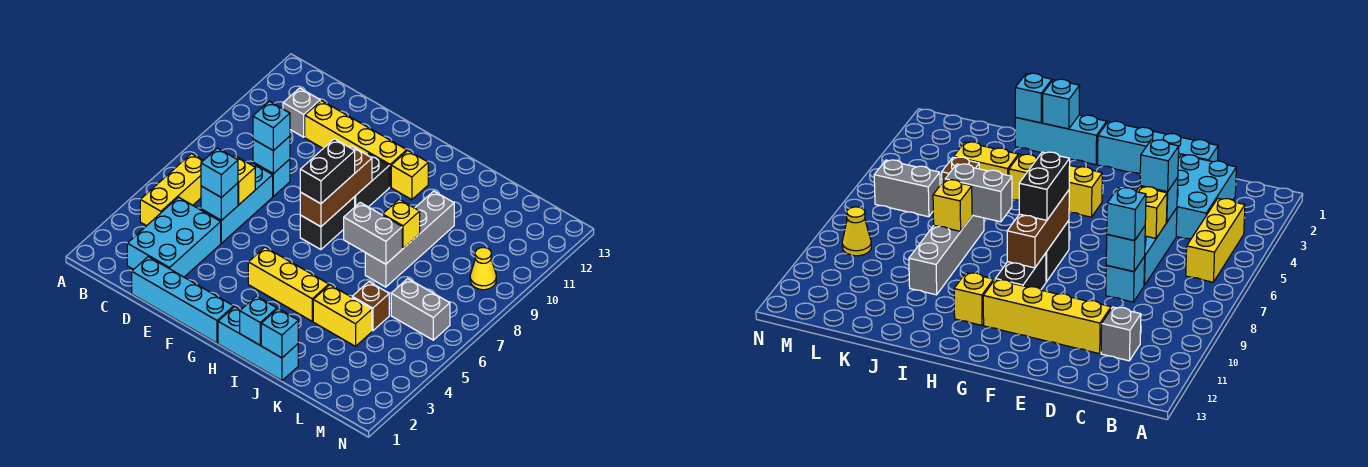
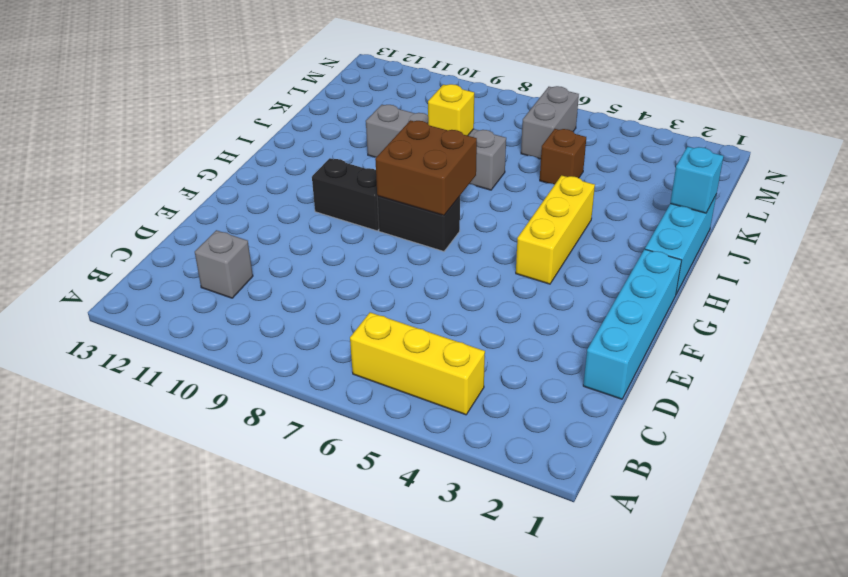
brown 2x2 brick [375,120,477,215] -> brown 1x3 brick [300,146,372,227]
none -> cyan 2x3 brick [127,197,221,277]
none -> cyan 1x3 brick [201,163,273,243]
none -> cyan 1x1 brick [253,159,290,196]

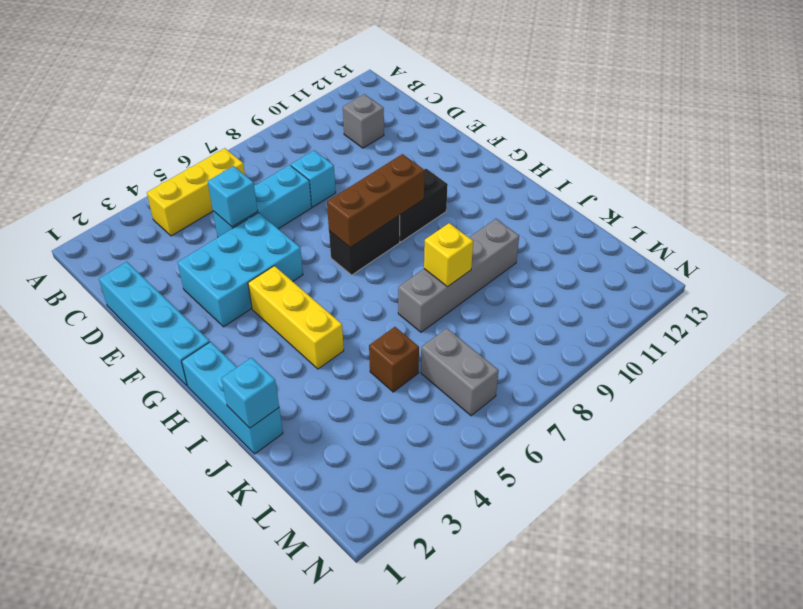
cyan 2x3 brick [178,213,303,327] -> cyan 2x3 brick moved to [127,197,221,277]
none -> yellow 1x4 brick [305,100,407,187]
none -> yellow 1x1 brick [391,151,428,200]
none -> yellow 1x2 brick [313,285,372,346]

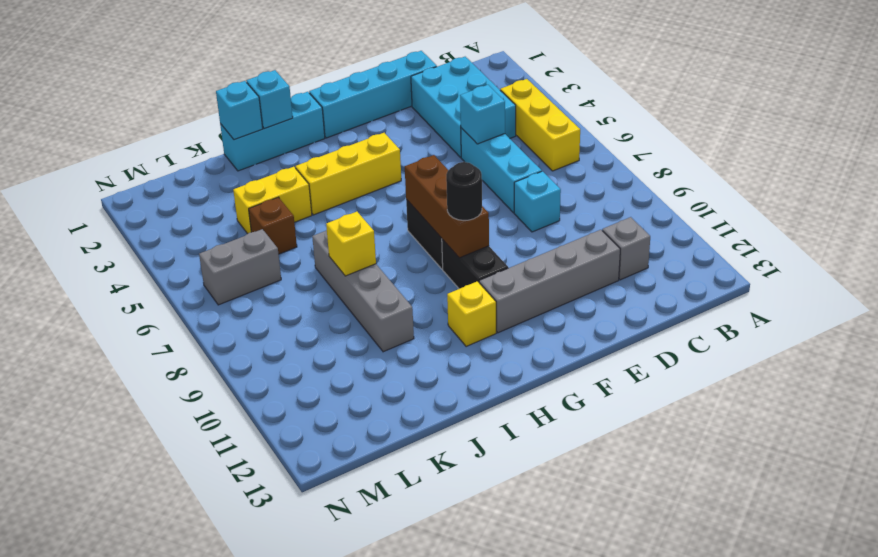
grey 1x4 brick [479,230,620,333] -> yellow 1x4 brick [305,100,407,187]
black 1x1 round brick [446,162,482,220] -> none
none -> yellow 1x1 cone [470,247,496,290]
none -> yellow 1x1 brick [233,156,255,205]
none -> cyan 1x1 brick [253,136,290,174]

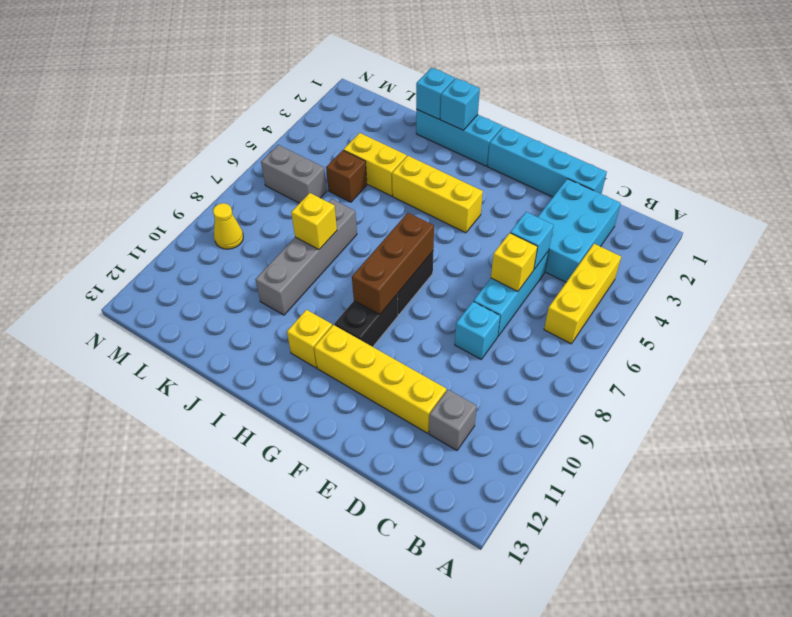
none -> cyan 1x1 brick [253,136,290,174]
none -> grey 1x2 brick [344,203,402,264]
none -> cyan 1x1 brick [201,148,238,198]

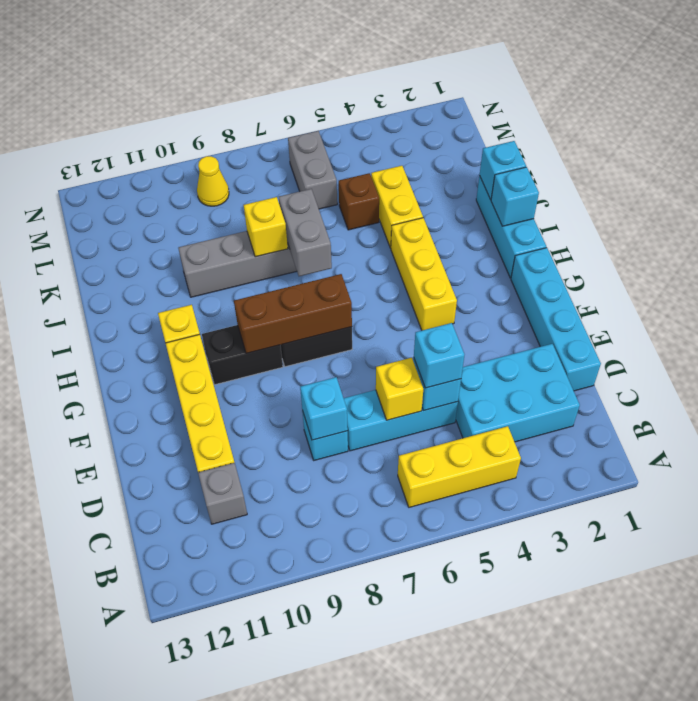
none -> cyan 1x1 brick [253,101,290,151]
none -> black 1x2 brick [300,139,355,204]

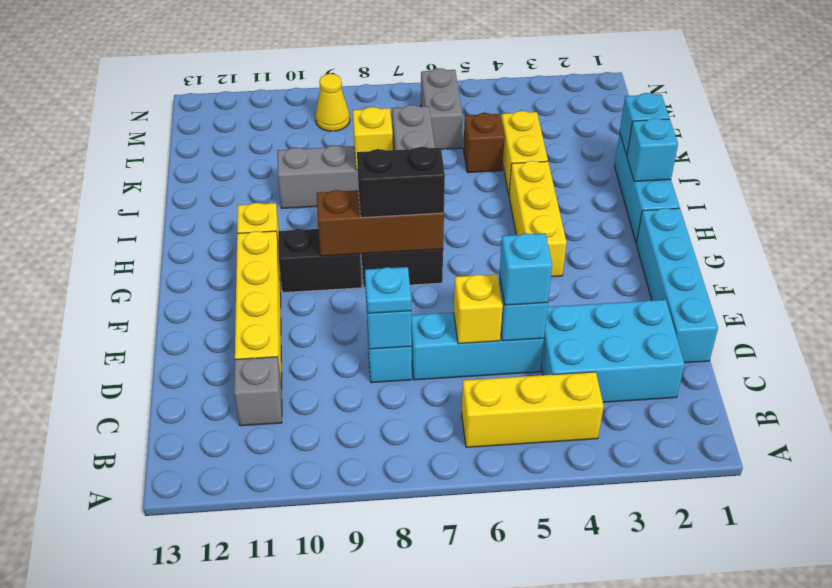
cyan 1x1 plate [365,267,411,313] -> cyan 1x1 brick [253,101,290,151]

